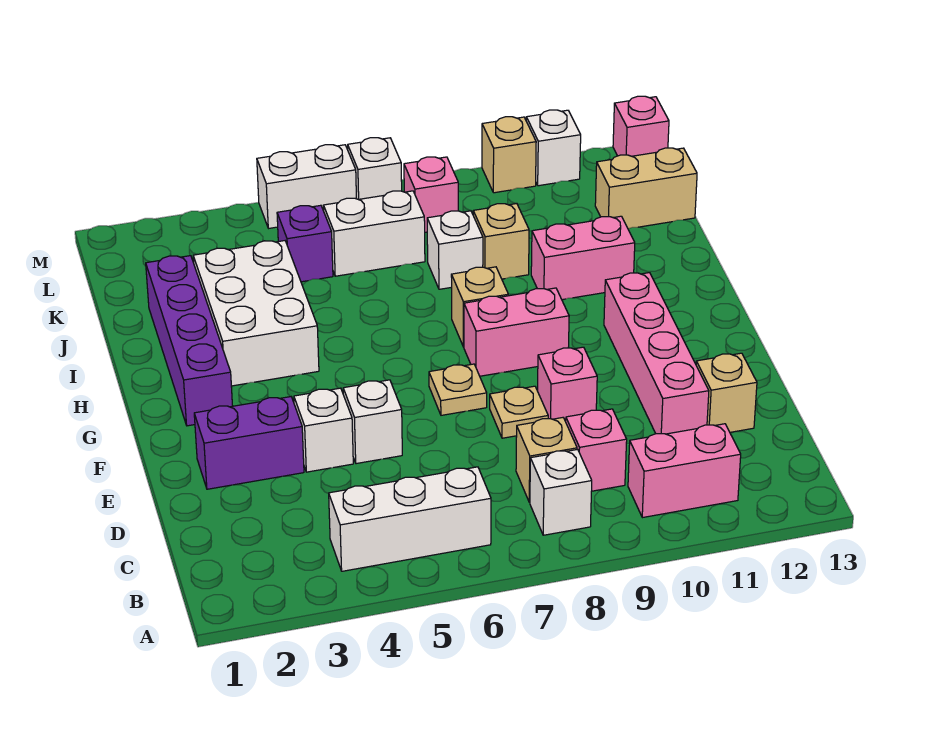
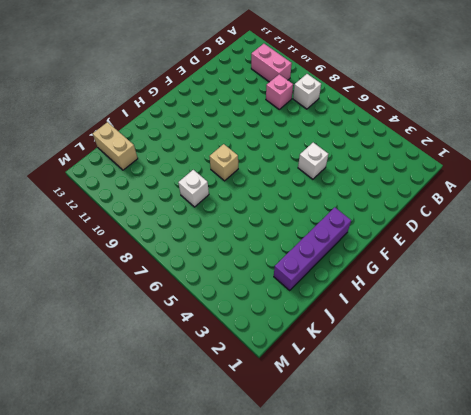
none -> white 1x3 brick [329,467,491,571]
none -> tan 1x1 brick [516,418,577,502]
none -> pink 1x4 brick [604,273,709,434]

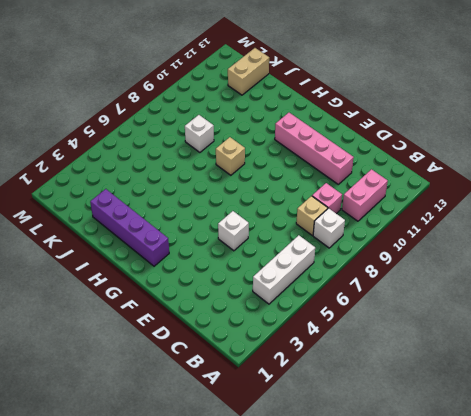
none -> tan 1x1 brick [696,353,757,432]
none -> purple 1x2 brick [194,397,304,489]
none -> white 1x1 brick [294,388,353,472]

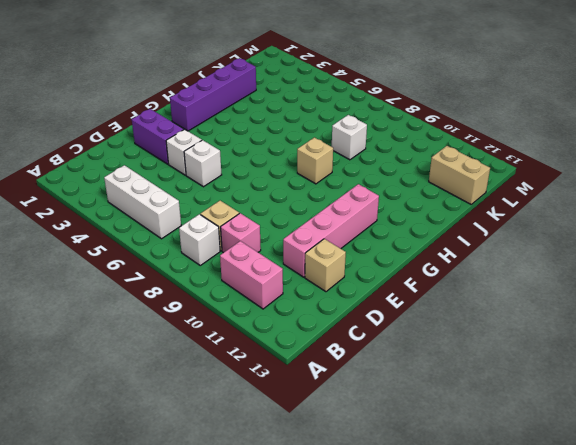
none -> tan 1x1 plate [490,386,548,438]
none -> pink 1x1 brick [537,347,597,421]
none -> tan 1x1 plate [429,364,487,415]

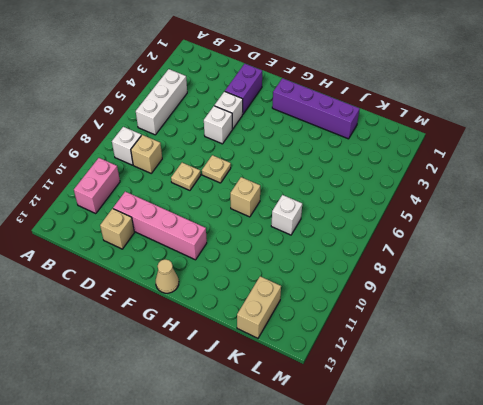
tan 1x1 cone [156,259,179,293] -> none
none -> pink 1x1 brick [566,409,627,491]
none -> pink 1x1 brick [537,347,597,421]
none -> pink 1x2 brick [464,288,569,376]

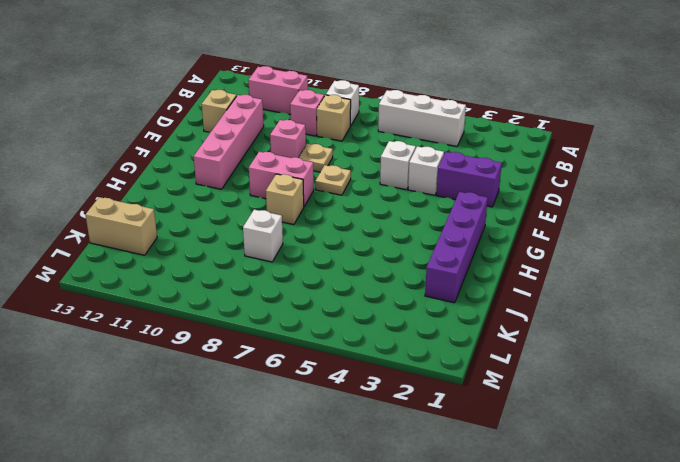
none -> white 2x3 brick [193,241,319,386]
none -> pink 1x2 brick [531,216,635,300]
none -> tan 1x1 brick [473,204,529,279]

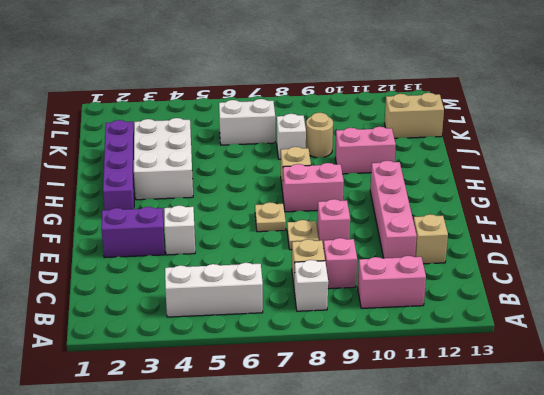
tan 1x1 round brick [306,113,333,158] -> tan 1x1 brick [473,204,529,279]
none -> white 1x1 brick [343,380,402,464]
none -> purple 1x1 brick [277,205,333,282]
none -> pink 1x1 brick [404,157,458,232]

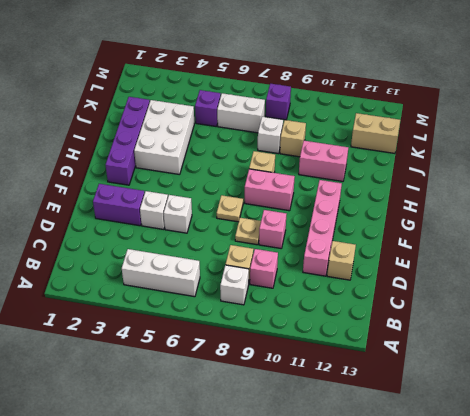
purple 1x1 brick [266,84,291,120] -> pink 1x1 brick [404,157,458,232]
none -> pink 1x2 brick [628,424,741,518]
none -> white 1x2 brick [257,145,356,228]
none -> white 1x1 brick [348,138,402,199]

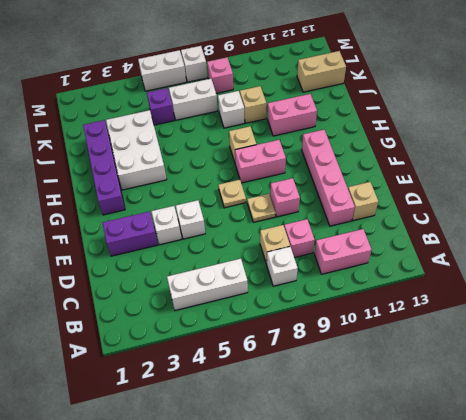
none -> tan 1x1 brick [482,117,536,193]
none -> white 1x1 brick [526,110,581,186]
none -> pink 1x1 brick [613,96,669,156]

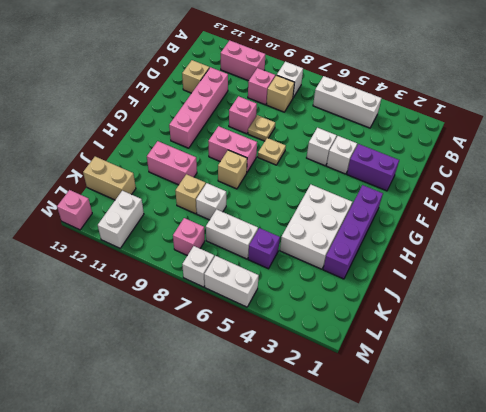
white 1x2 brick [98,191,144,248] -> white 1x1 brick [526,110,581,186]
none -> tan 1x1 brick [482,117,536,193]

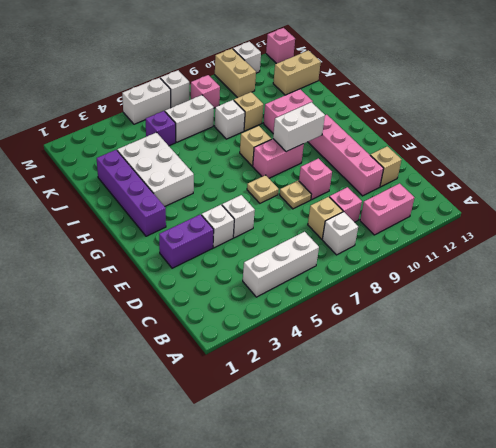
white 1x2 brick [273,102,325,152] -> none
tan 1x2 brick [215,49,256,98] -> tan 1x1 brick [482,117,536,193]

